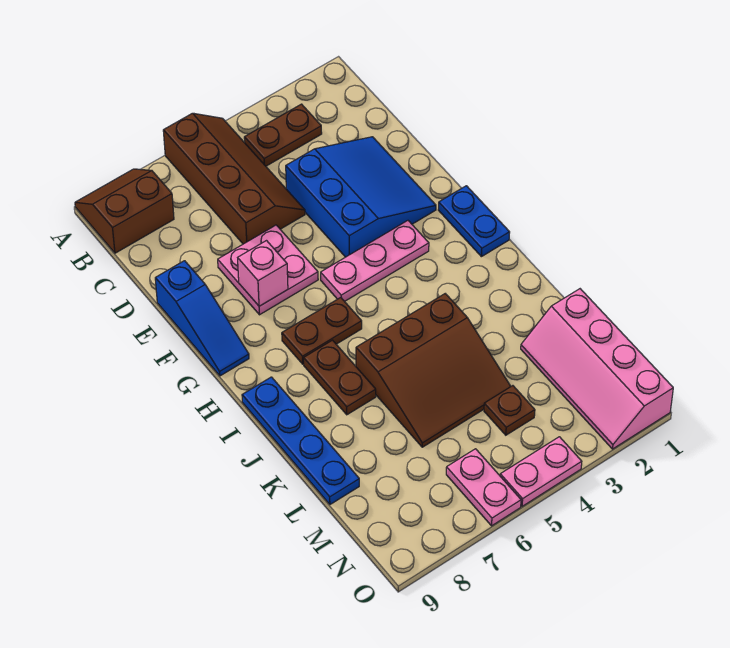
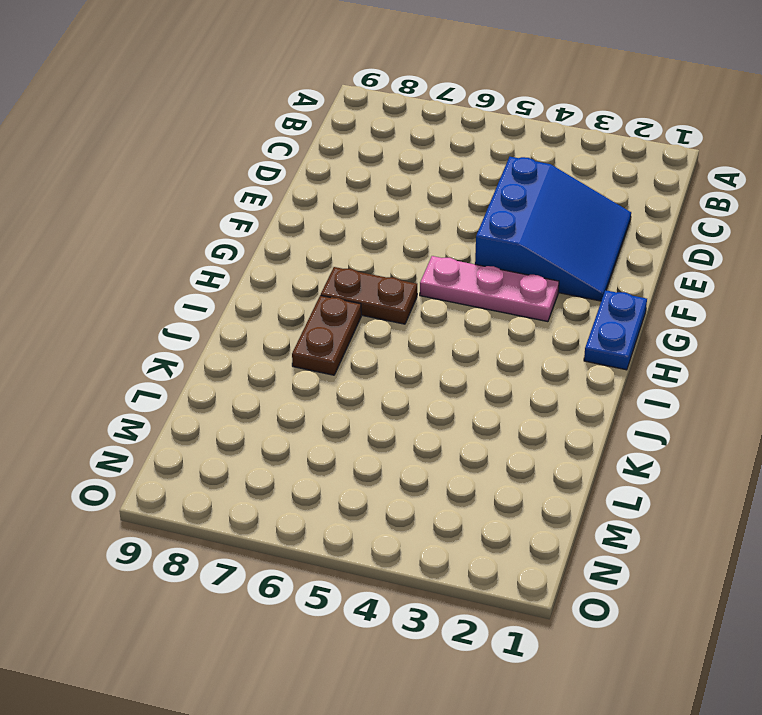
none -> brown 2x4 slope [163,113,305,244]
none -> brown 2x2 slope [75,169,174,253]
none -> brown 1x2 plate [244,104,322,166]

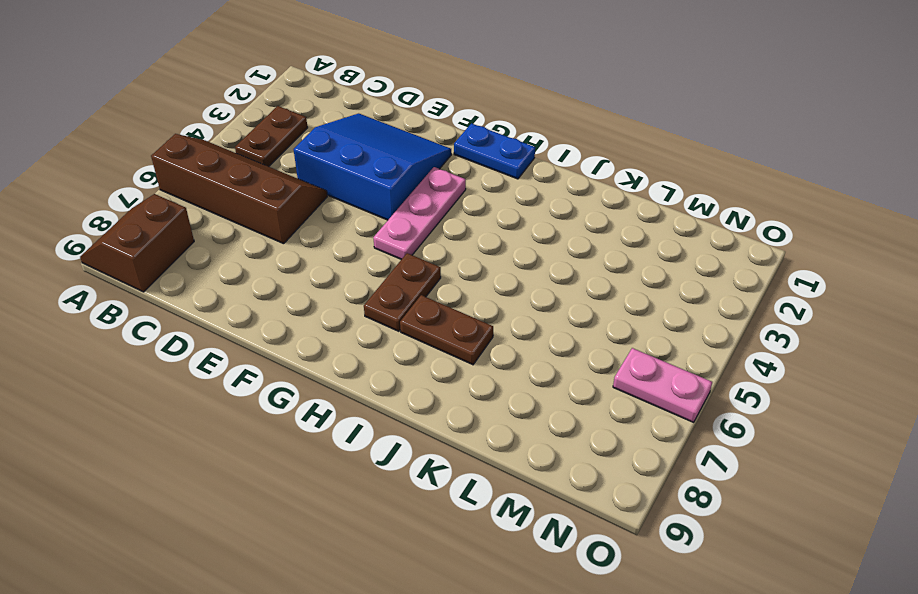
none -> pink 2x2 plate [218,225,318,315]
none -> blue 1x3 slope [155,261,249,376]
none -> blue 1x4 plate [242,377,359,504]

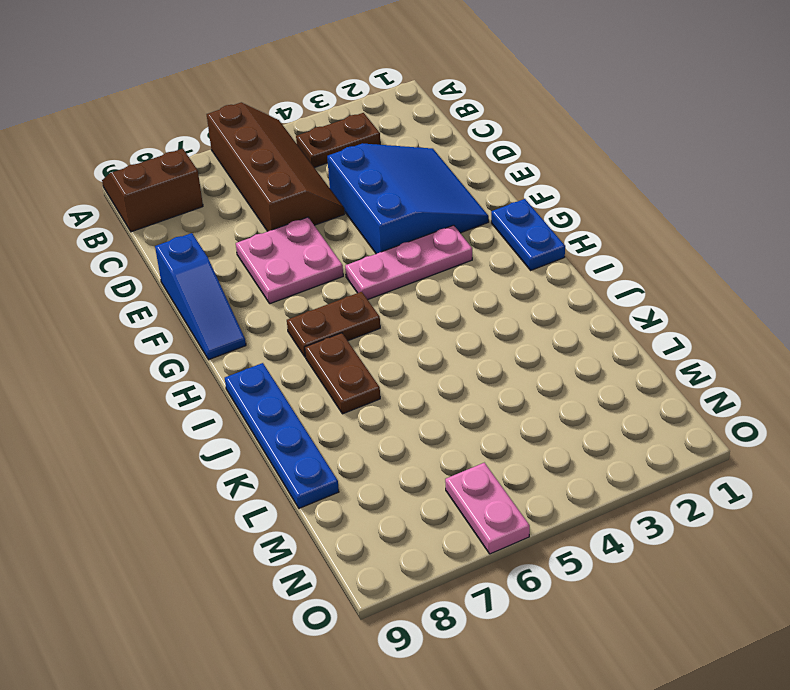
none -> brown 3x3 slope [356,294,511,447]
none -> pink 2x4 slope [521,289,673,449]
none -> brown 1x1 plate [484,386,535,435]

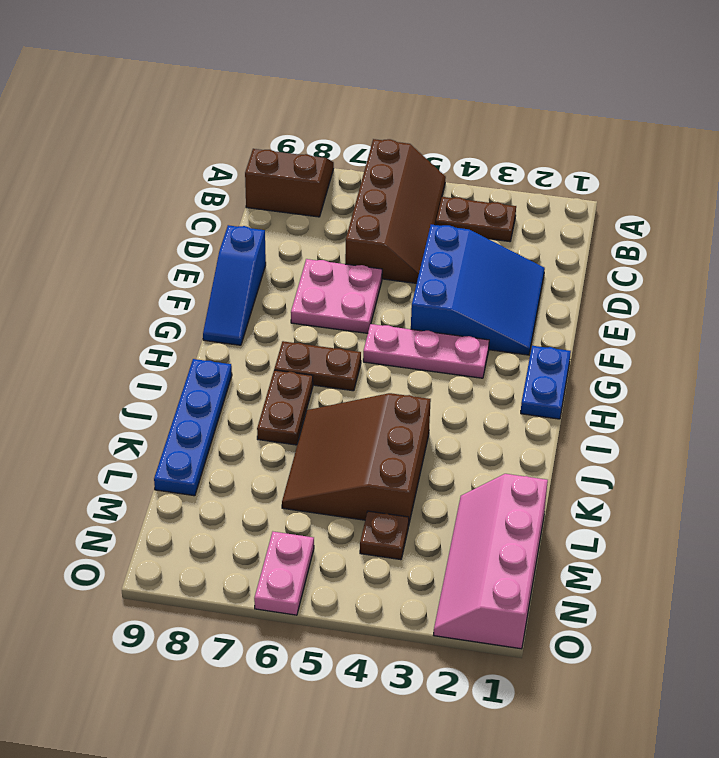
brown 3x3 slope [282,393,431,526] -> brown 3x3 slope turned to [356,294,511,447]
none -> pink 1x2 plate [500,437,582,506]
none -> pink 1x1 brick [238,241,288,306]

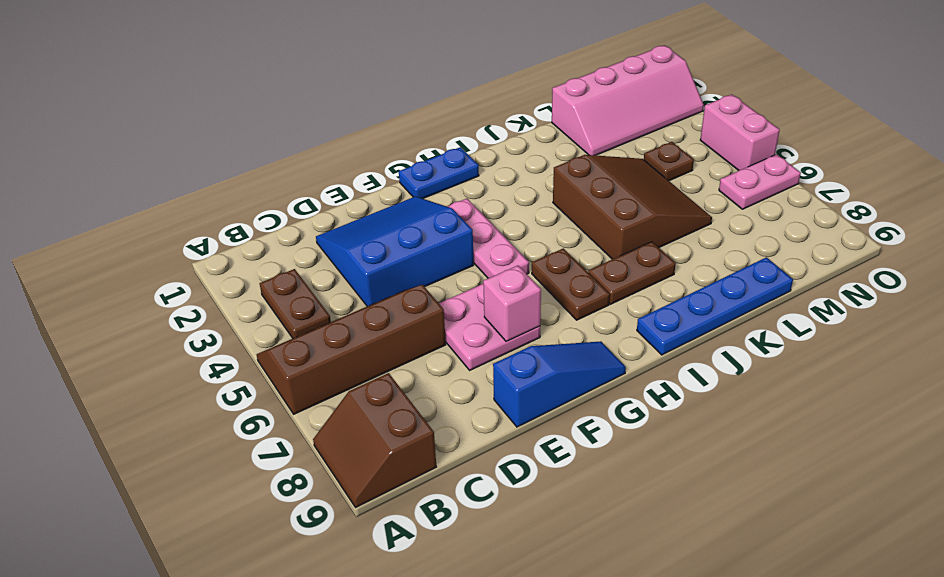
pink 1x2 brick [700,94,780,170] -> pink 1x2 plate [500,437,582,506]

